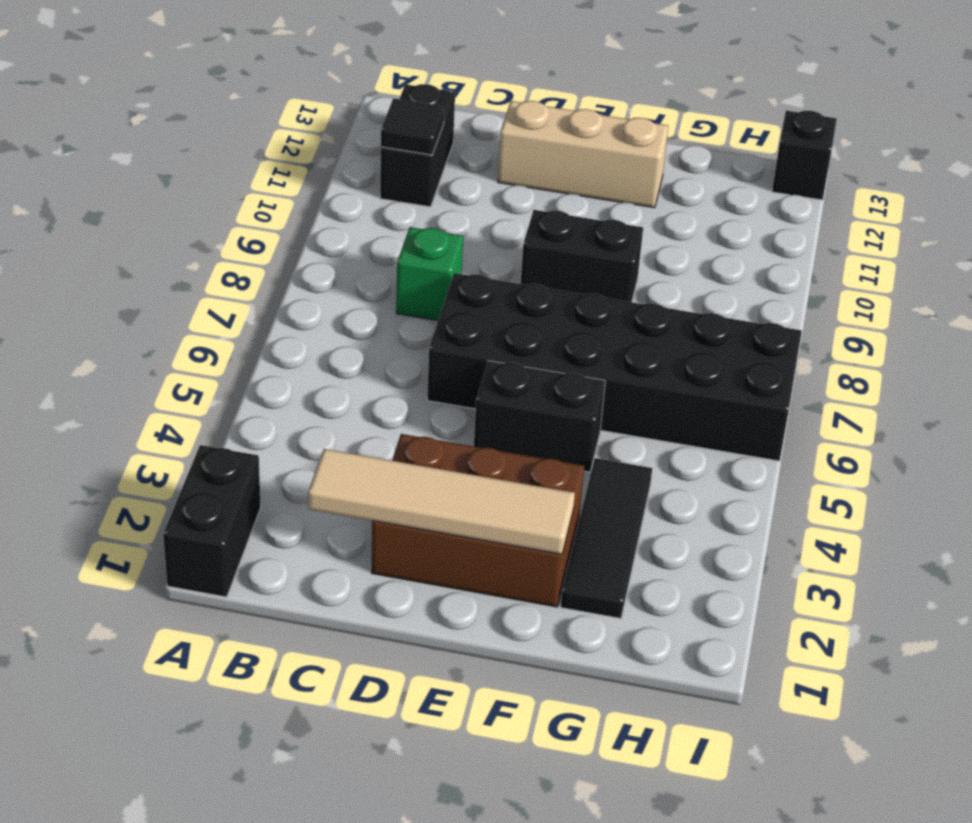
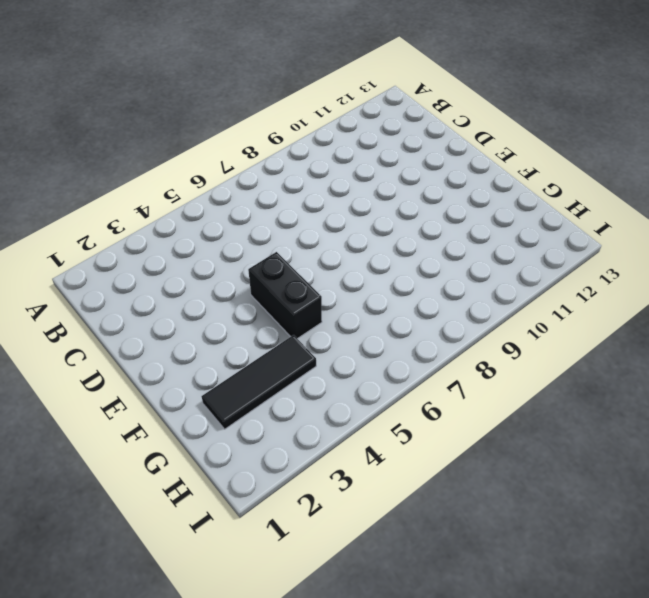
none -> black 1x2 brick [163,445,261,597]
none -> black 1x2 brick [380,84,455,207]
none -> green 1x1 brick [396,227,463,321]

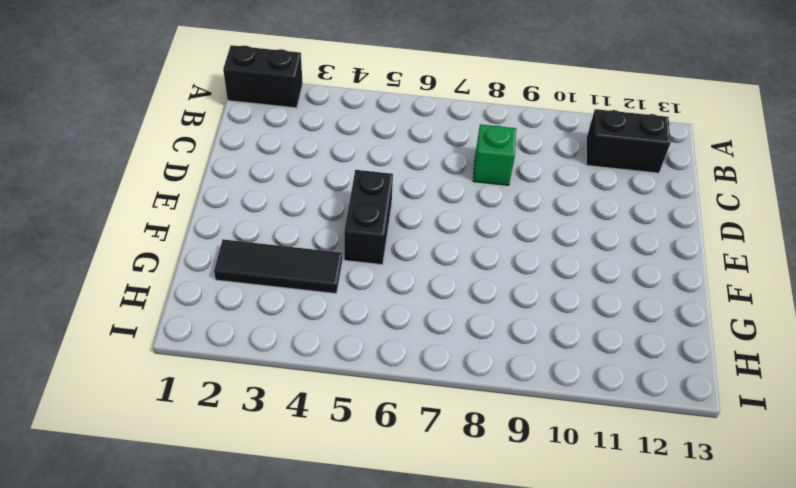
none -> brown 2x3 brick [371,434,584,607]
none -> black 2x6 brick [427,273,802,461]
none -> tan 1x3 brick [498,101,668,208]

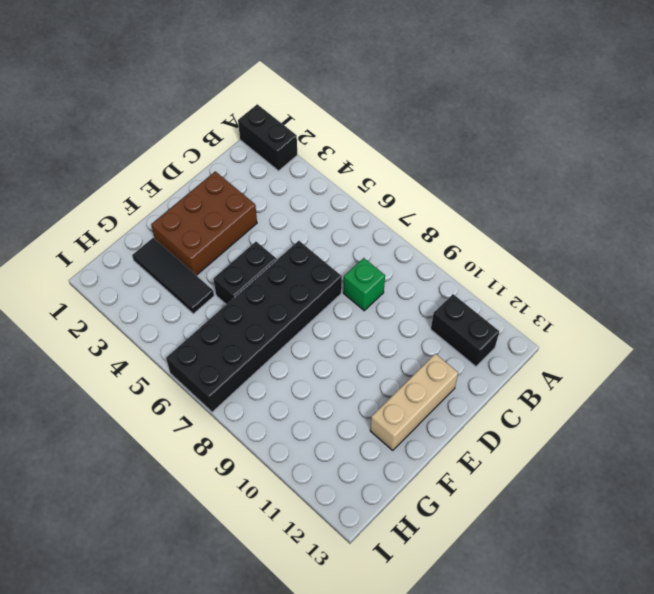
none -> black 1x2 brick [521,210,643,302]
none -> black 1x1 brick [772,111,837,200]
none -> black 1x1 tile [381,98,444,155]

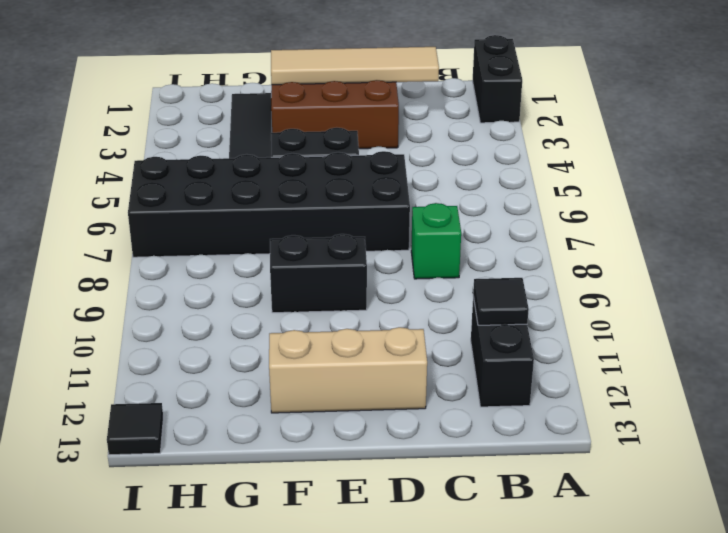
black 1x1 tile [107,403,163,455] -> black 1x1 brick [772,111,837,200]

